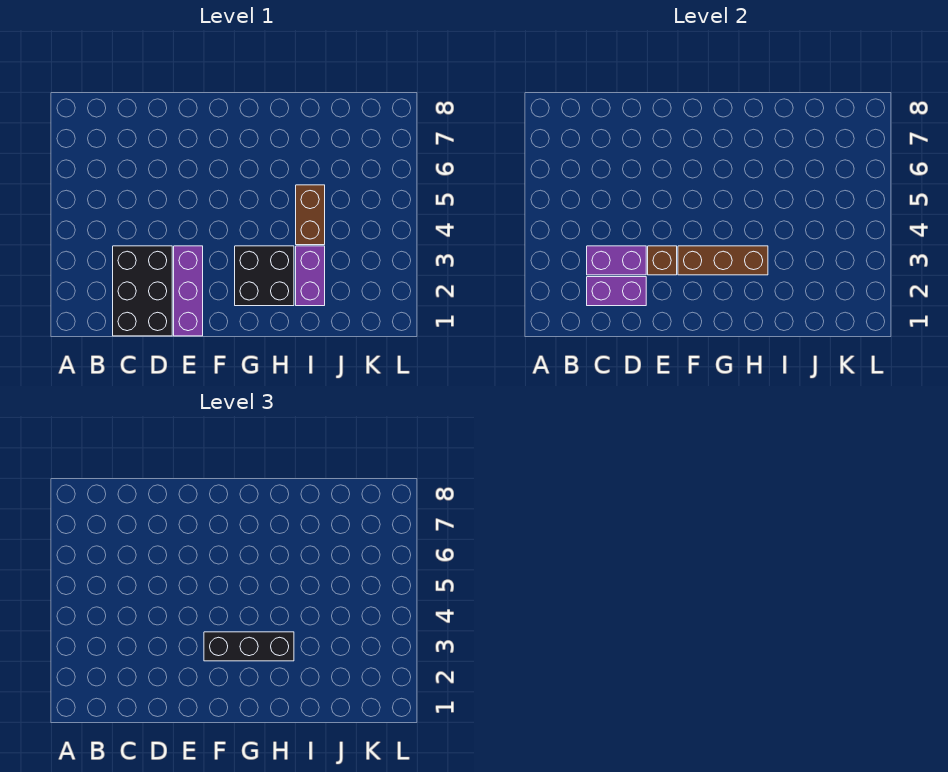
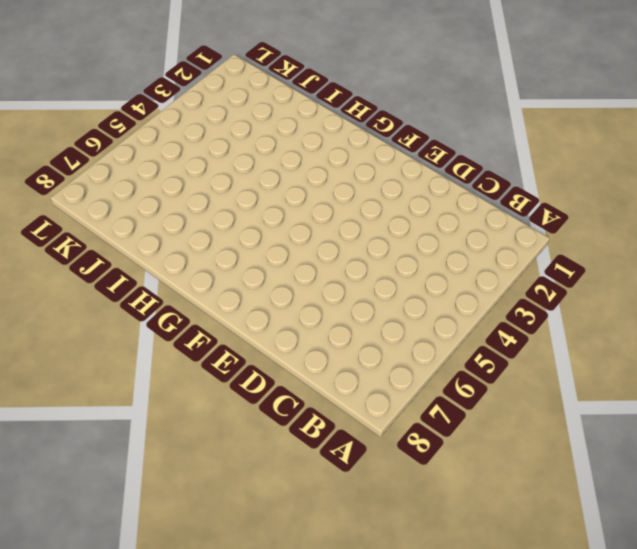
none -> black 2x3 brick [113,246,172,336]
none -> purple 1x3 brick [174,246,203,336]

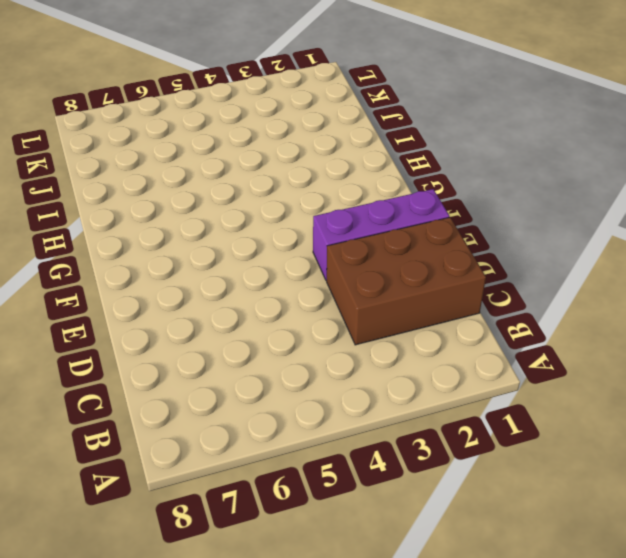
brown 2x3 brick [327,217,486,345] -> black 2x3 brick [113,246,172,336]
none -> black 2x2 brick [235,246,294,306]
none -> purple 1x2 brick [296,246,325,306]

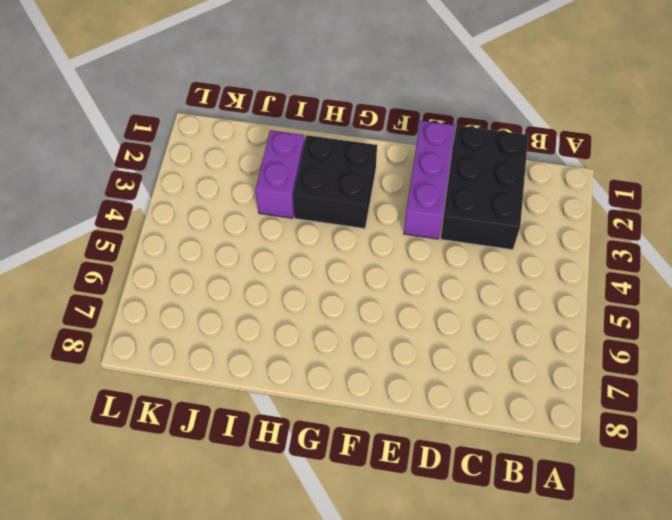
none -> brown 1x2 brick [296,185,325,245]
none -> purple 1x2 brick [587,277,646,306]

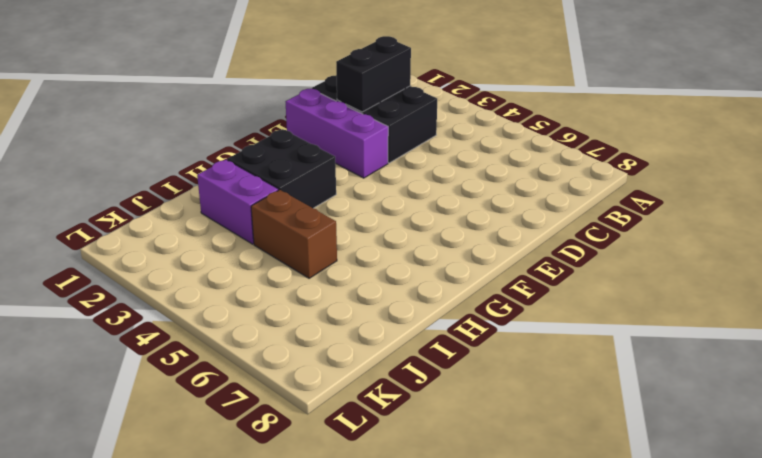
black 1x2 brick [336,36,411,112] -> purple 1x2 brick [587,277,646,306]
none -> purple 1x2 brick [587,246,646,275]
none -> brown 1x1 brick [648,246,677,275]

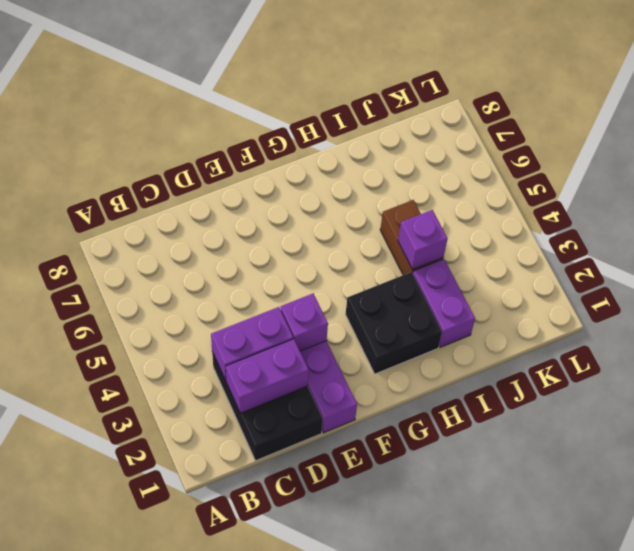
purple 1x1 brick [281,294,328,351] -> brown 1x1 brick [648,246,677,275]
purple 1x1 brick [398,210,447,269] -> none
none -> brown 1x3 brick [678,246,768,275]
none -> black 1x3 brick [204,632,294,661]

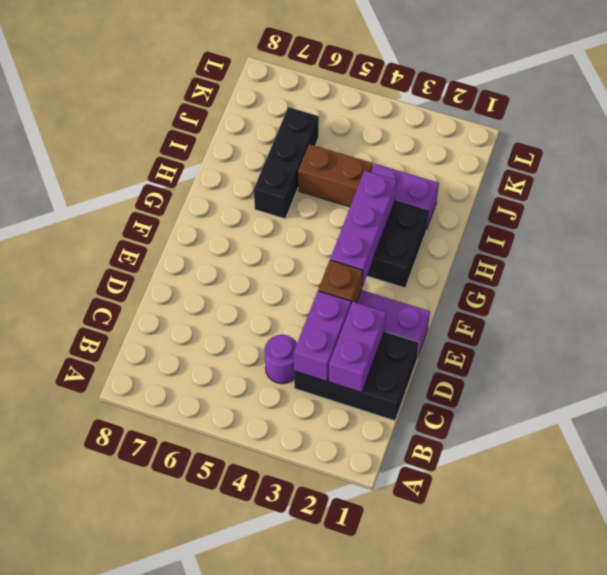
purple 1x1 round brick [264,335,297,384] -> none
purple 1x3 brick [330,171,397,287] -> brown 1x3 brick [678,246,768,275]
black 1x3 brick [254,107,319,219] -> black 1x3 brick moved to [204,632,294,661]

